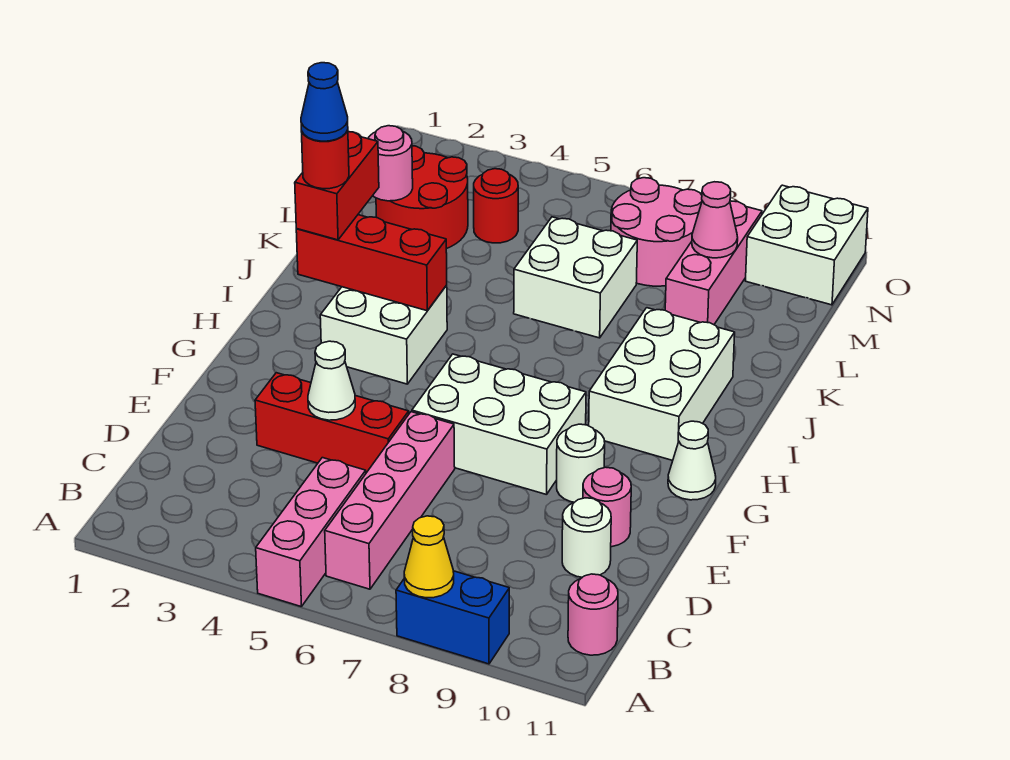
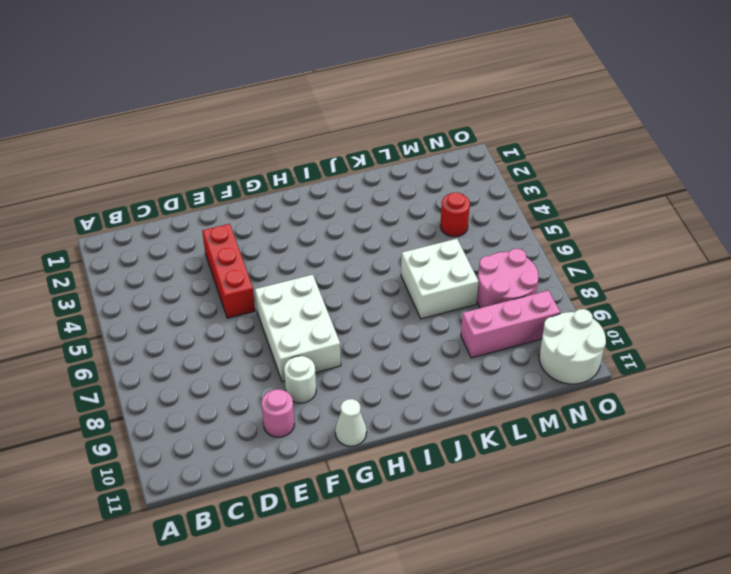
white 2x2 round brick [539,309,606,384] -> white 2x2 brick [746,185,868,305]
none -> pink 1x3 brick [256,458,366,607]
none -> blue 1x2 brick [396,571,509,664]
none -> pink 1x4 brick [325,412,455,589]

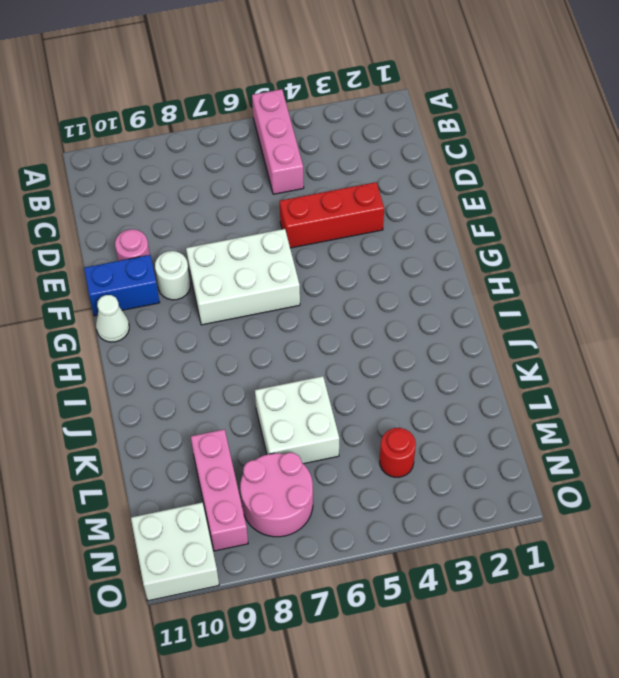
blue 1x2 brick [84,255,160,316] -> blue 1x2 brick moved to [396,571,509,664]
none -> pink 1x4 brick [325,412,455,589]
none -> pink 1x1 round brick [568,574,618,655]
none -> white 1x1 round brick [562,498,611,577]

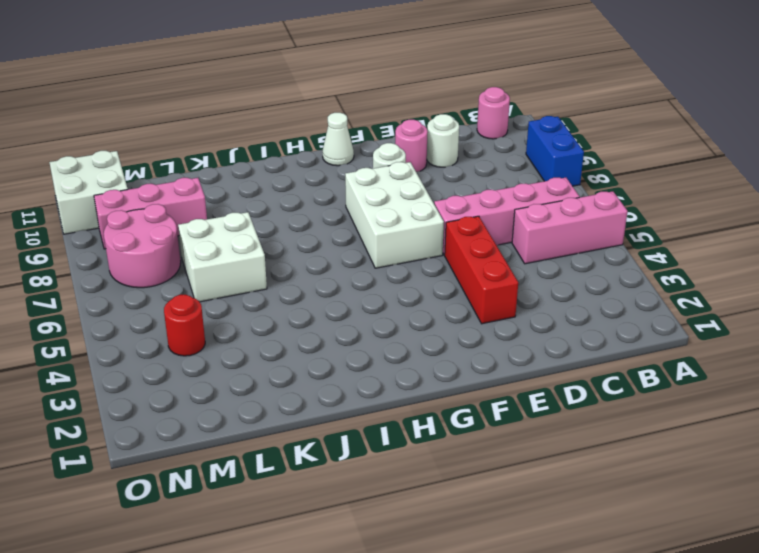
none -> white 2x2 brick [320,286,447,384]
none -> white 2x3 brick [589,308,735,460]
none -> red 2x2 round brick [376,146,468,249]

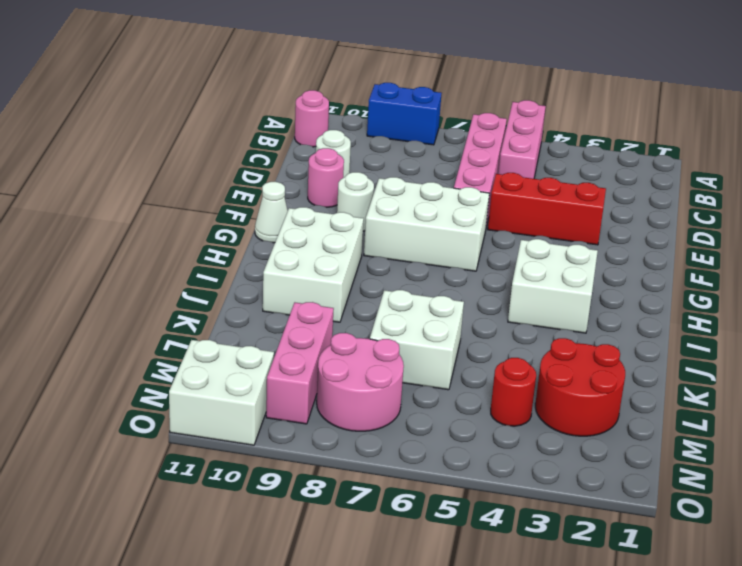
none -> yellow 1x1 cone [404,516,454,598]
none -> white 1x1 cone [308,341,355,420]
none -> red 1x3 brick [296,215,447,311]

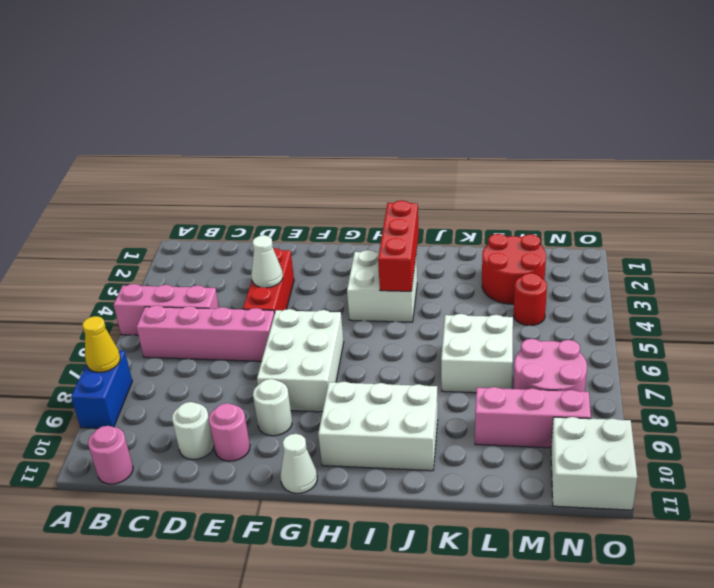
none -> pink 1x1 round brick [368,126,413,201]
none -> pink 1x1 cone [692,182,738,258]
none -> red 1x2 brick [295,132,379,240]

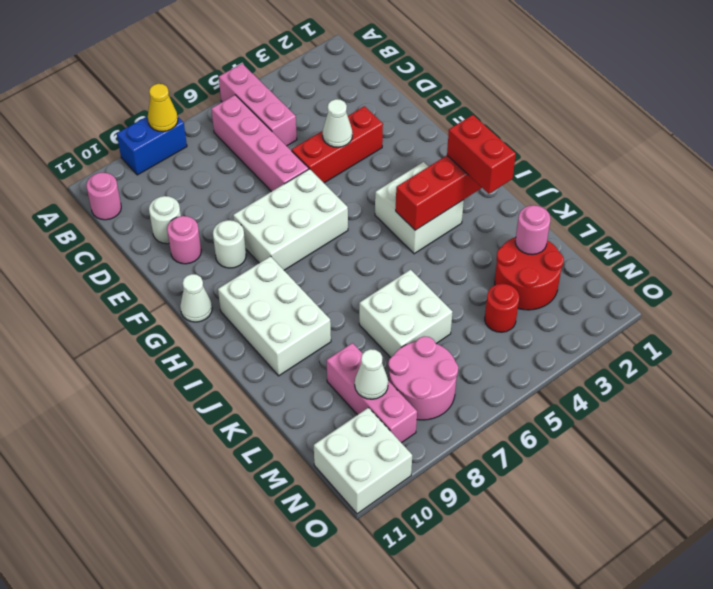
white 1x1 cone [355,349,388,399] -> pink 1x1 cone [692,182,738,258]
none -> red 1x1 round brick [301,130,349,189]
none -> blue 1x1 cone [301,63,348,141]

